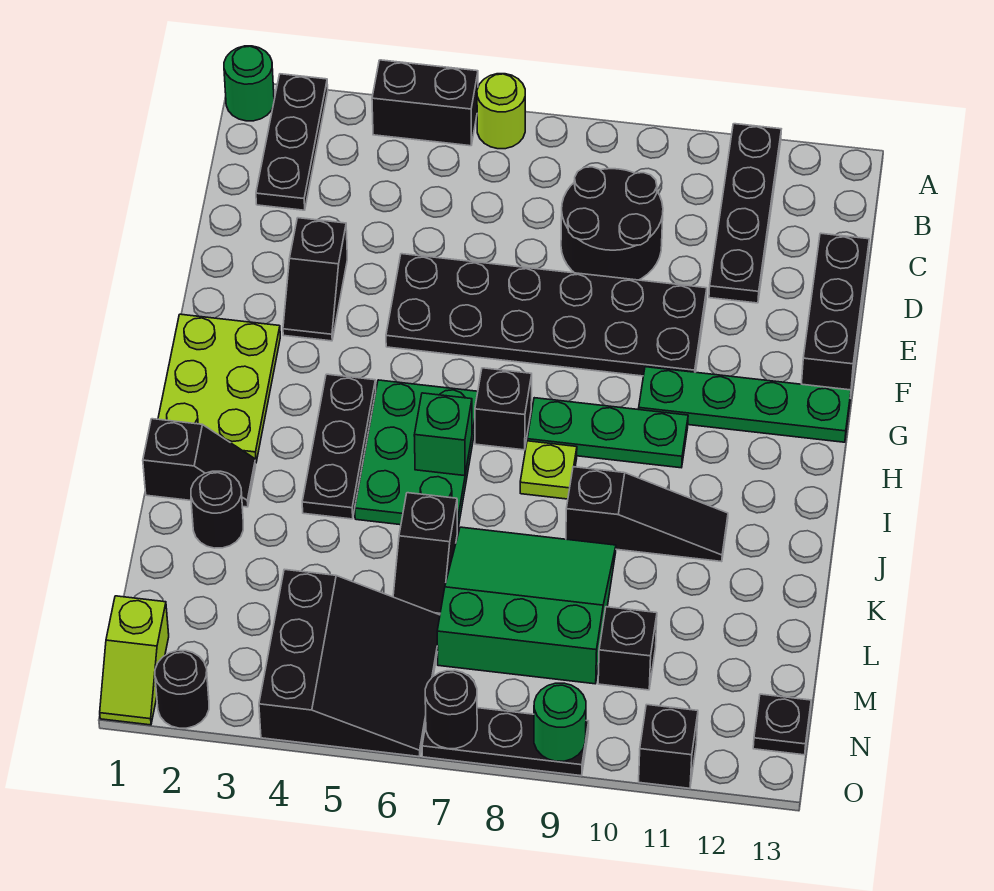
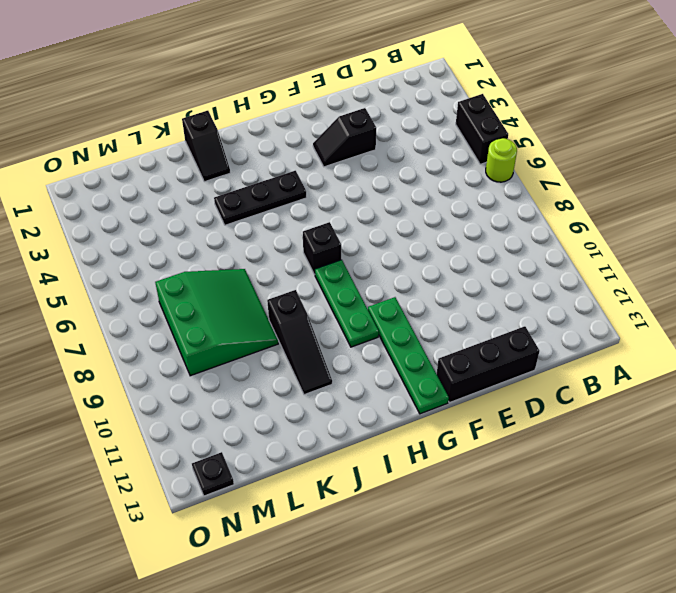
none -> green 1x1 round brick [224,46,274,121]
none -> black 1x3 plate [256,74,328,210]
none -> black 1x4 plate [709,124,781,303]
none -> black 2x2 round brick [561,167,663,280]

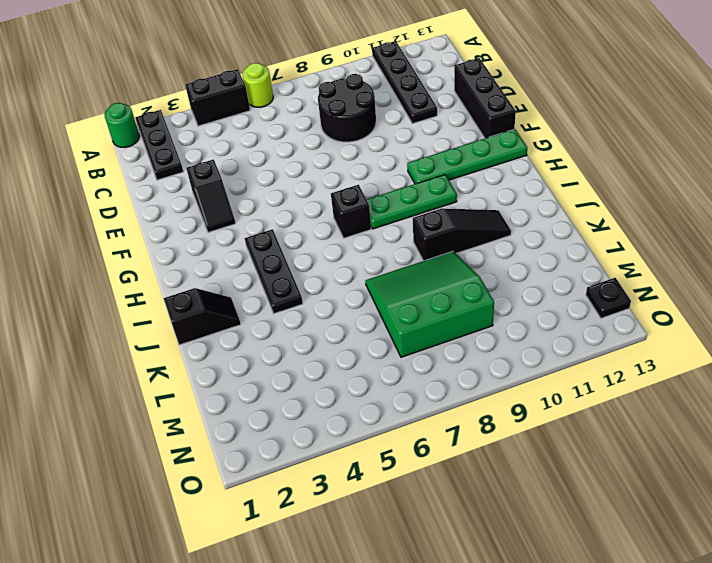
none -> black 2x6 plate [386,254,707,376]
none -> lime 2x3 plate [158,314,280,462]
none -> green 2x3 plate [355,380,478,531]
none -> lime 1x1 plate [520,441,577,499]

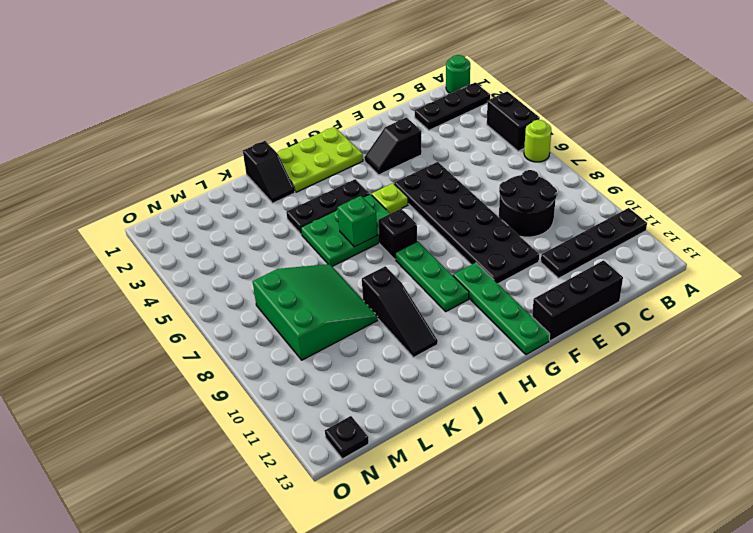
lime 1x1 plate [371,183,408,214] -> lime 1x1 plate moved to [520,441,577,499]
none -> black 1x1 round brick [191,471,243,548]
none -> black 1x2 slope [393,493,457,615]
none -> black 3x3 slope [259,569,440,757]
none -> black 1x1 brick [598,607,657,690]

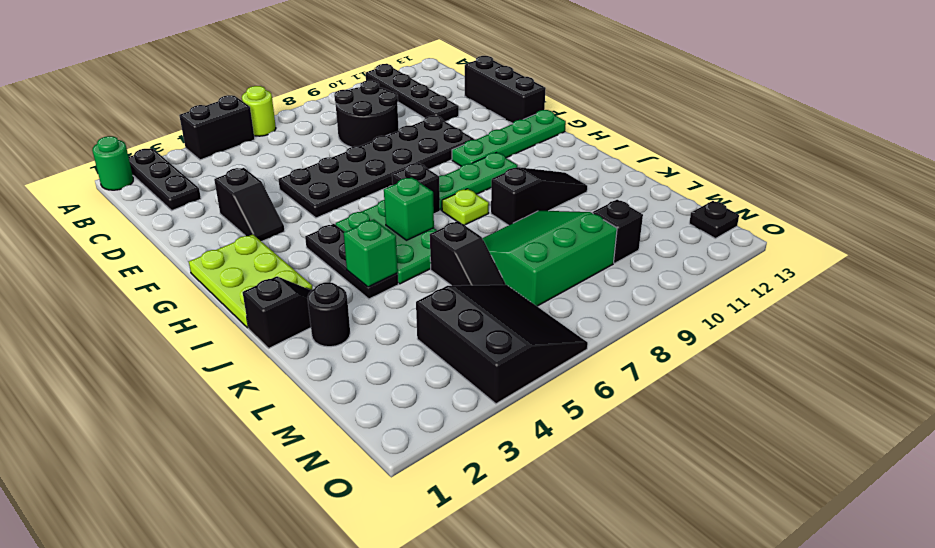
green 1x1 brick [344,219,398,287] -> none
none -> lime 1x2 slope [100,596,169,725]
none -> black 1x1 round brick [155,651,209,728]
none -> black 1x3 plate [422,708,589,776]
none -> black 1x1 brick [639,705,698,788]

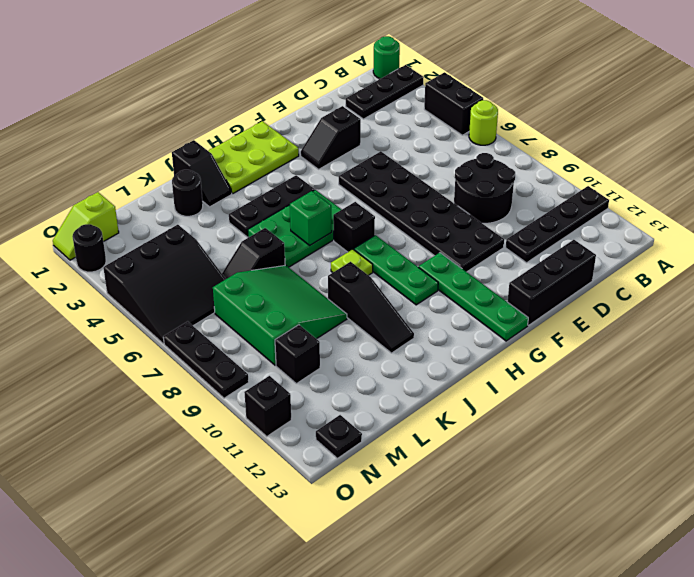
none -> black 1x1 round brick [425,670,477,749]
none -> green 1x1 round brick [534,683,586,761]

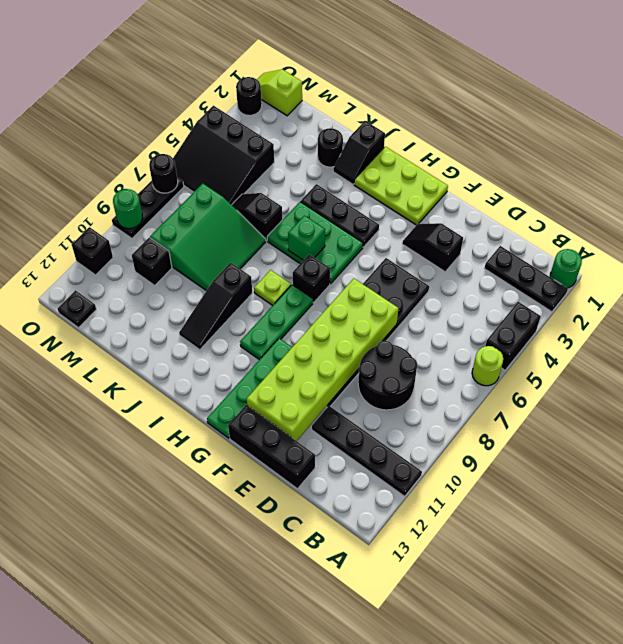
lime 2x6 brick [247,279,398,441] -> none

